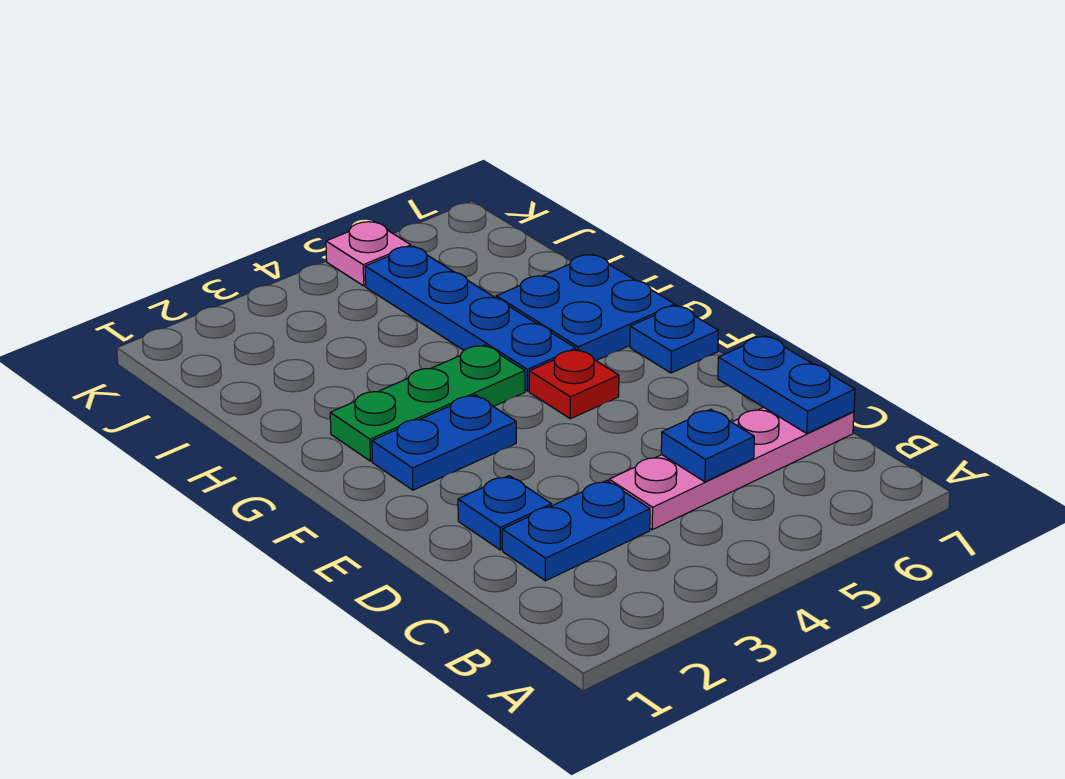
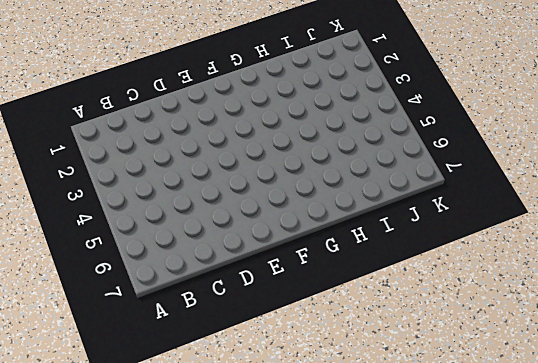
none -> blue 1x2 plate [502,480,650,581]
none -> pink 1x4 plate [609,407,854,530]
none -> blue 1x1 plate [458,476,552,550]

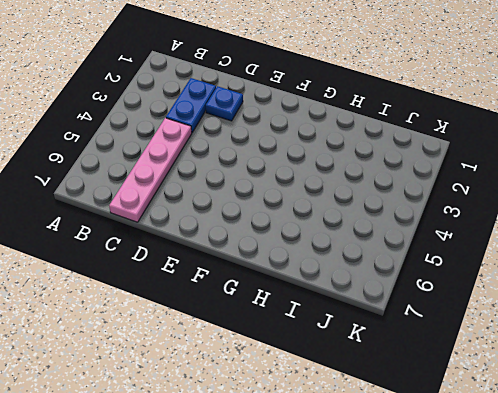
none -> blue 1x2 plate [372,395,516,490]
none -> red 1x1 plate [529,349,619,419]
none -> blue 1x1 plate [630,306,718,373]

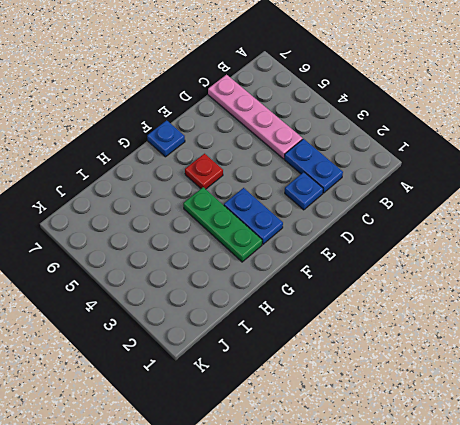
none -> blue 1x4 plate [365,246,576,391]
none -> blue 2x2 plate [496,255,675,360]
none -> pink 1x1 plate [326,222,411,286]

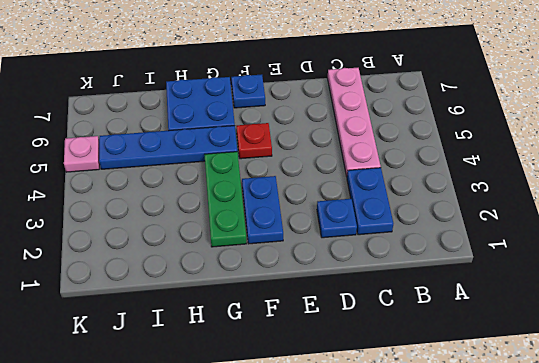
none -> blue 1x1 plate [661,409,754,482]
none -> blue 1x2 plate [718,336,855,433]

